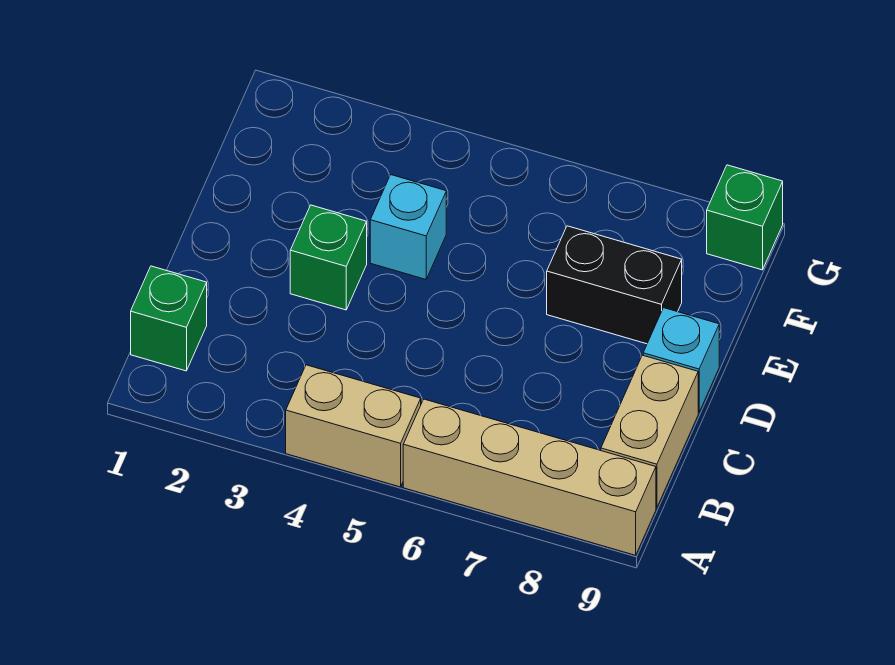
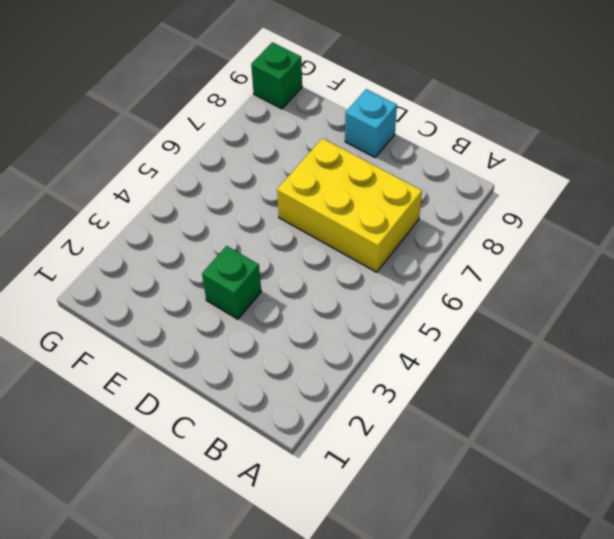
yellow 2x3 brick [277,138,422,272] -> none
none -> tan 1x2 brick [286,365,421,487]
none -> tan 1x4 brick [403,399,656,555]

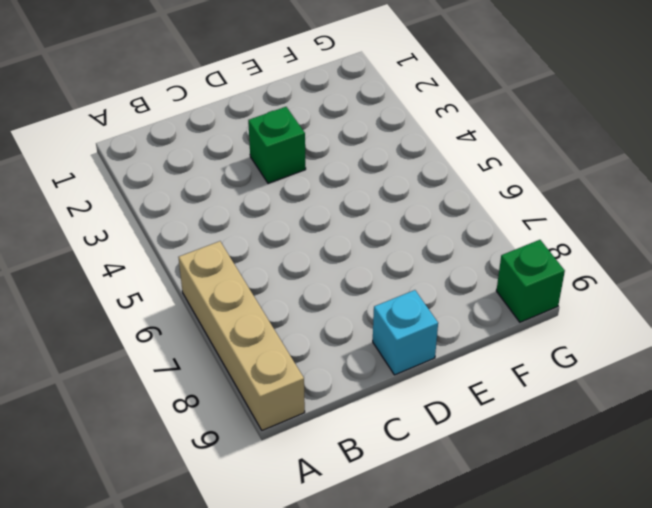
none -> tan 1x2 brick [286,365,421,487]
none -> green 1x1 brick [131,266,207,371]

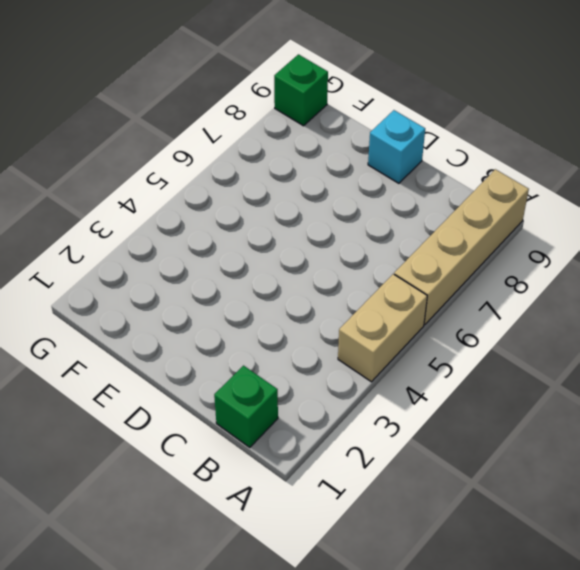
none -> tan 1x2 brick [601,355,698,508]
none -> green 1x1 brick [290,205,367,310]

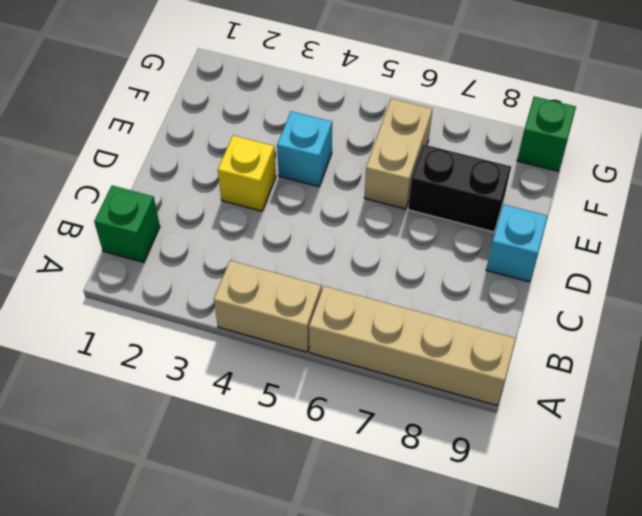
yellow 1x1 brick [218,136,276,211] -> green 1x1 brick [290,205,367,310]
tan 1x2 brick [364,99,432,209] -> tan 1x2 brick moved to [601,355,698,508]

